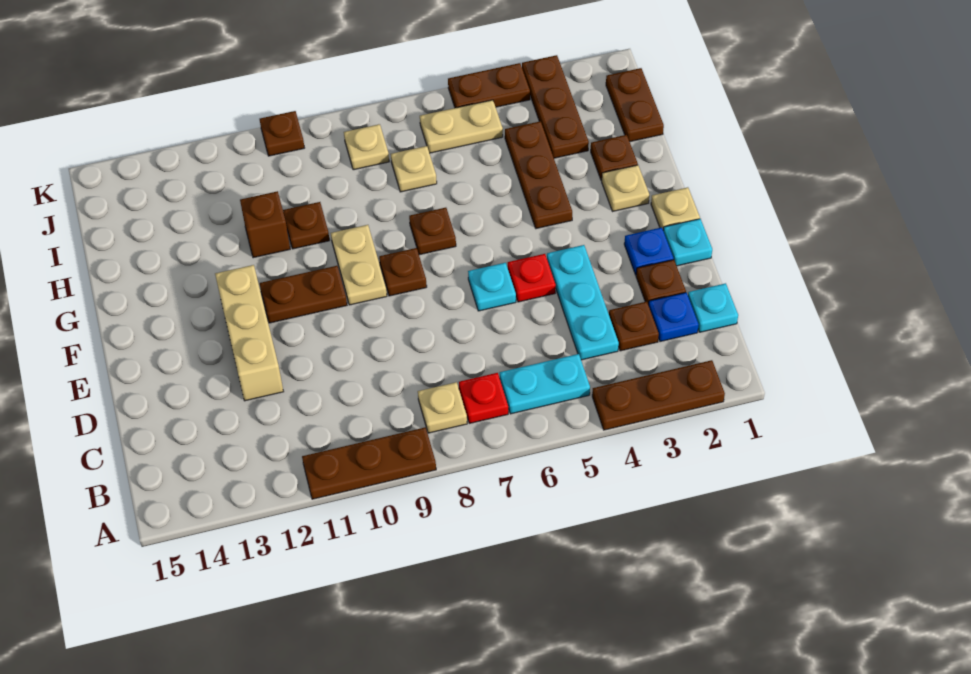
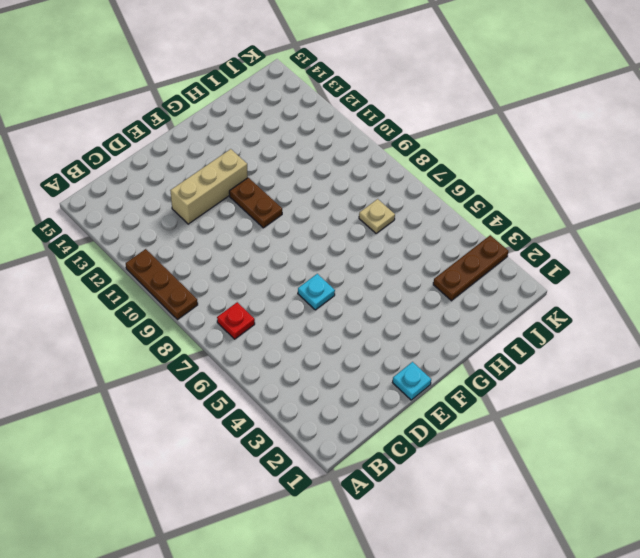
none -> brown 1x3 plate [592,360,725,430]
none -> cyan 1x2 plate [500,354,590,414]
none -> tan 1x1 plate [418,382,467,433]
none -> cyan 1x1 plate [688,283,738,332]

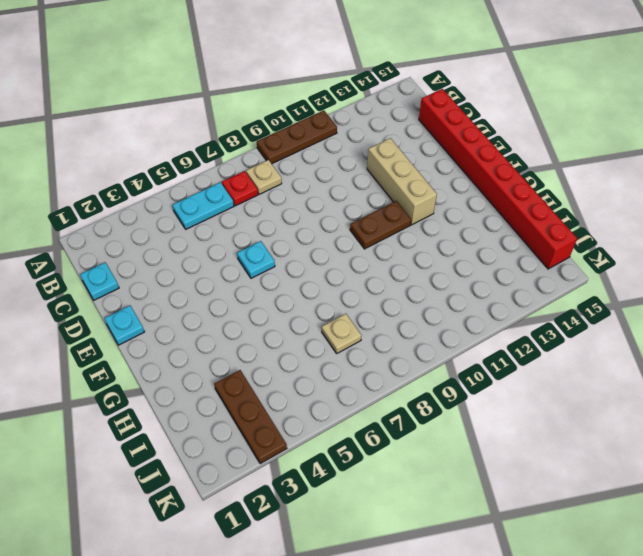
red 1x8 brick [419,89,577,269] -> none
none -> brown 1x3 plate [592,360,725,430]
none -> blue 1x1 plate [649,293,699,342]
none -> brown 1x1 plate [609,302,659,351]
none -> cyan 1x3 plate [547,245,619,360]

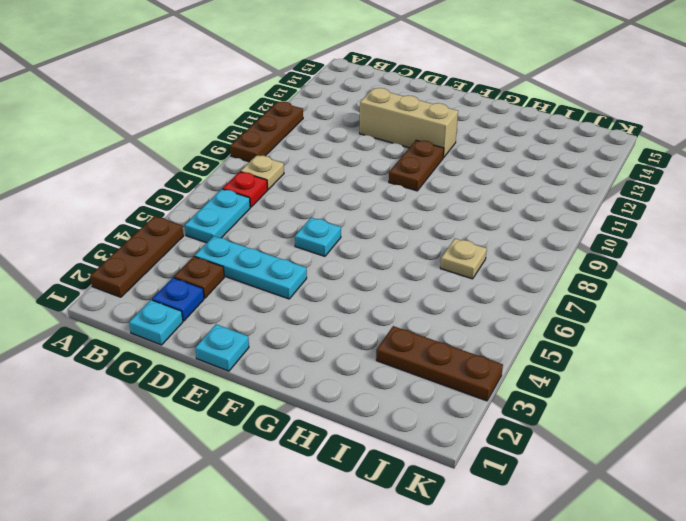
none -> brown 1x1 plate [636,260,686,305]
none -> blue 1x1 plate [624,227,673,275]
none -> red 1x1 plate [508,254,556,302]
none -> tan 1x1 plate [651,187,700,230]

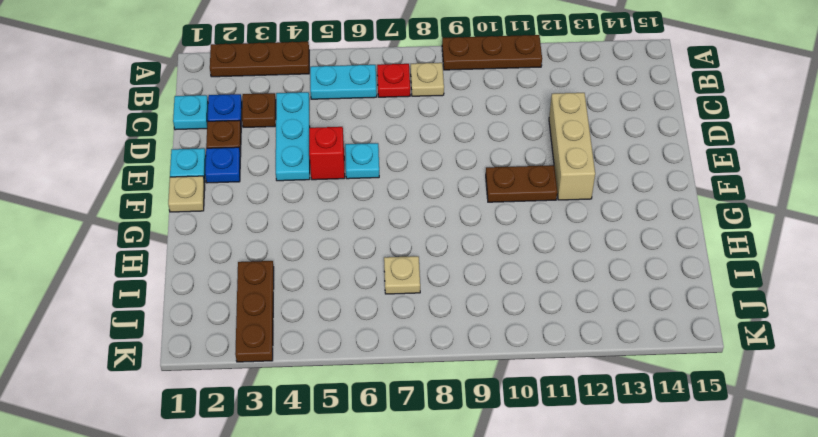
red 1x1 brick [309,127,345,180] -> red 1x1 plate [508,254,556,302]
none -> brown 1x1 plate [379,248,427,296]
none -> tan 1x2 plate [331,225,387,305]
none -> tan 1x1 plate [602,165,649,212]
none -> brown 1x3 plate [505,121,572,229]

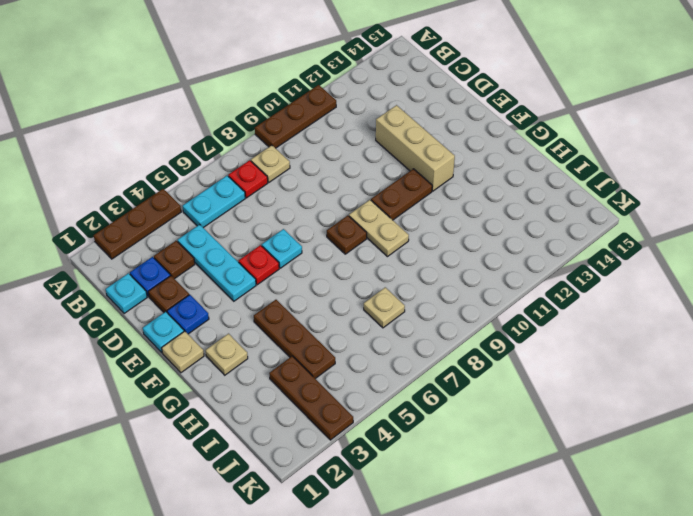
none -> brown 1x1 plate [409,208,456,255]
none -> brown 1x1 plate [591,135,638,181]
none -> brown 1x1 plate [283,202,330,249]
none -> brown 1x1 brick [240,191,290,258]

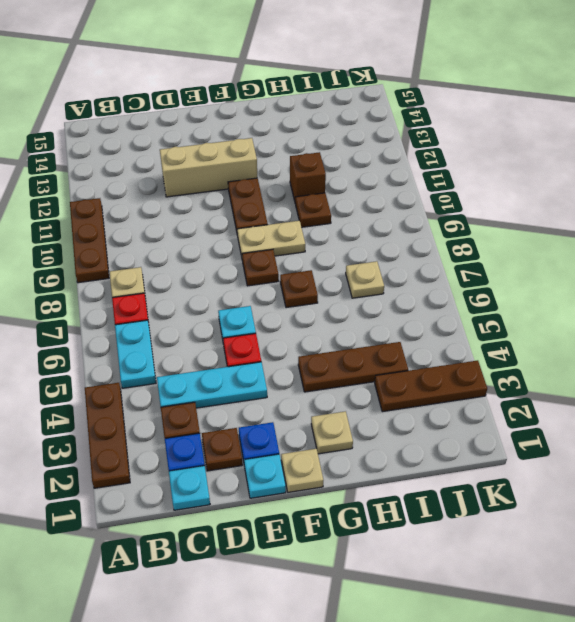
none -> brown 1x1 plate [591,135,638,181]
none -> brown 1x2 plate [606,68,664,142]
none -> tan 1x2 plate [420,100,503,153]
none -> tan 1x1 plate [344,124,389,170]

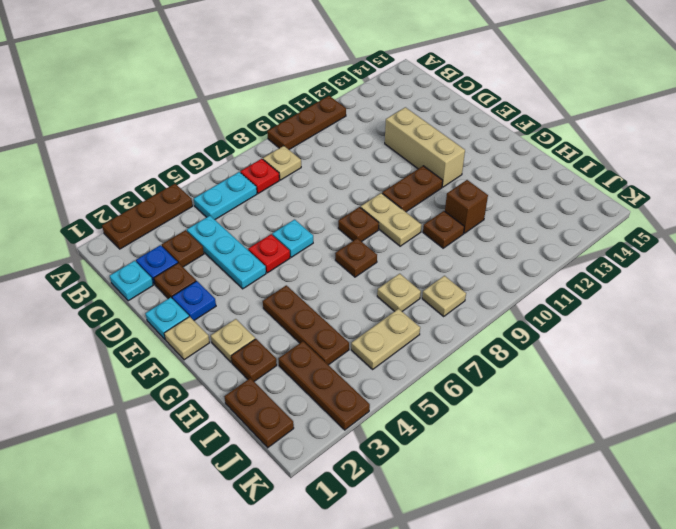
none -> brown 1x2 plate [448,63,530,108]
none -> brown 1x1 plate [260,111,304,156]

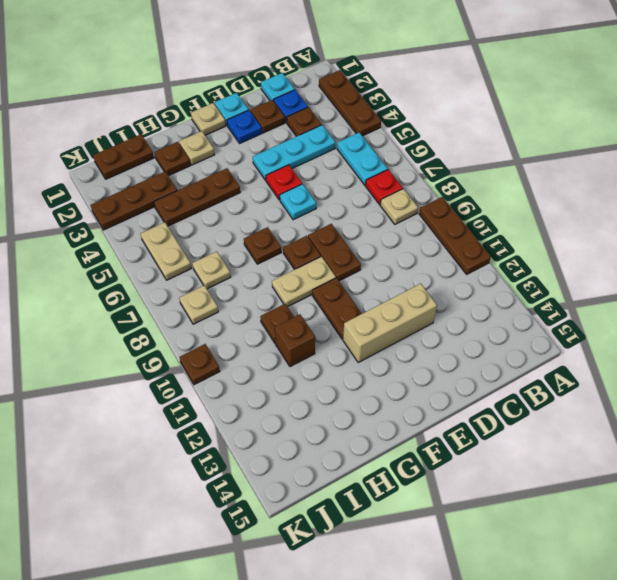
brown 1x2 plate [308,224,361,281] -> brown 1x2 plate moved to [448,63,530,108]

